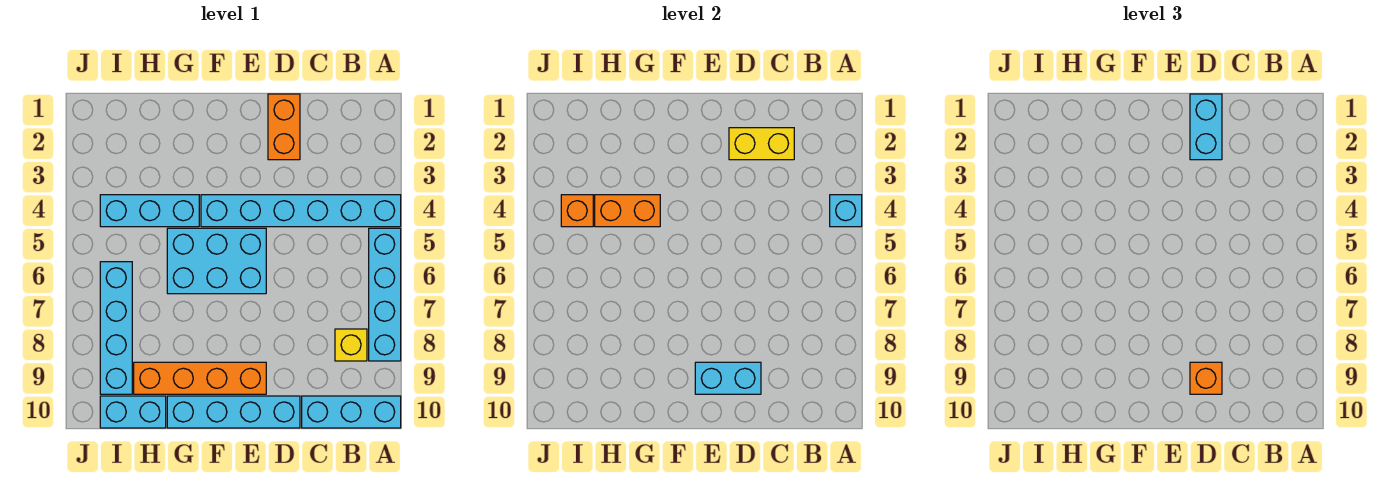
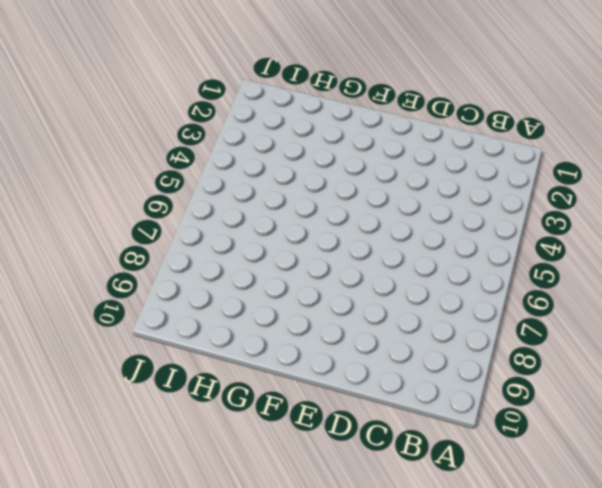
none -> cyan 1x6 brick [201,195,401,227]
none -> cyan 1x4 brick [369,228,401,361]
none -> cyan 1x3 brick [302,396,401,428]

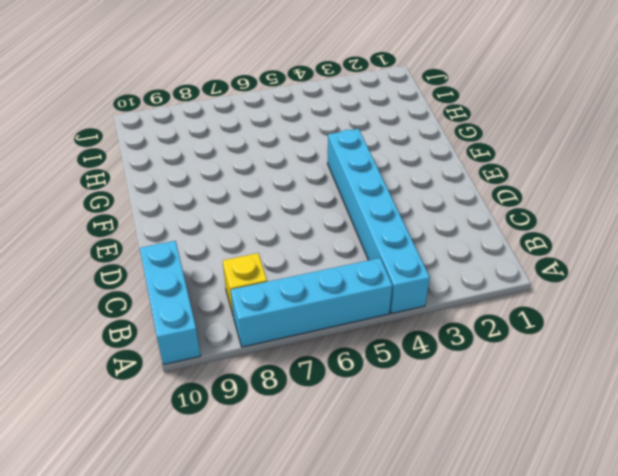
none -> orange 1x2 brick [268,94,300,160]
none -> cyan 1x4 brick [167,396,300,428]
none -> cyan 2x3 brick [167,228,266,294]

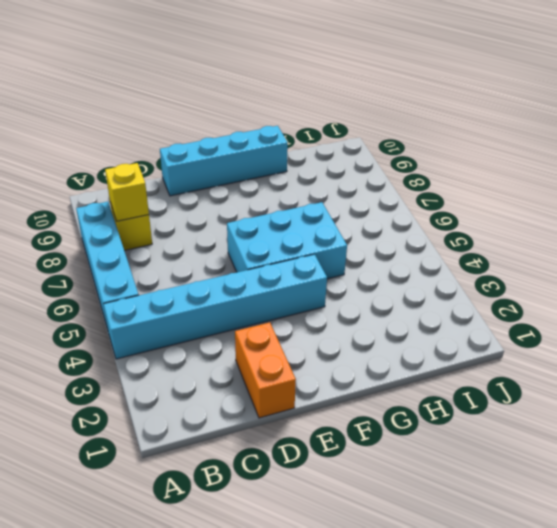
yellow 1x1 brick [105,163,149,221] -> none
none -> cyan 1x3 brick [302,396,401,428]
none -> orange 1x4 brick [134,362,266,394]
none -> cyan 1x3 brick [100,195,199,227]

